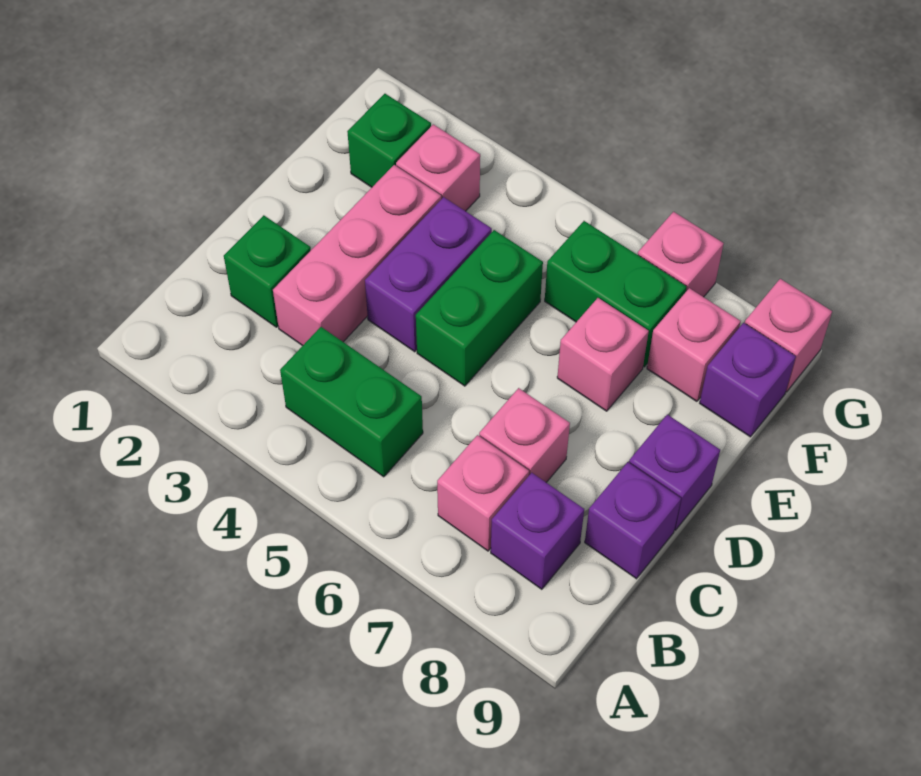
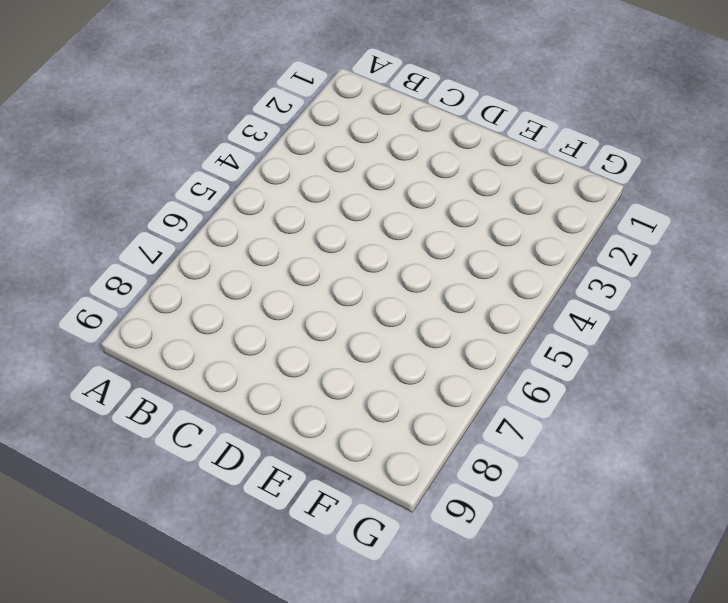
none -> green 1x2 brick [280,327,423,477]
none -> pink 1x1 brick [437,435,529,551]
none -> purple 1x1 brick [491,473,584,589]

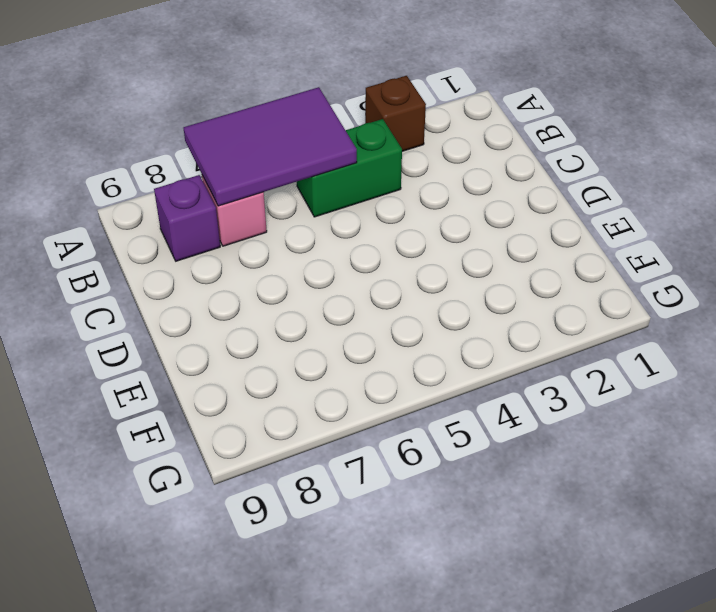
brown 1x1 brick [365,76,426,151] -> none
purple 2x3 tile [184,87,357,206] -> none
none -> green 1x1 brick [224,215,311,327]
none -> pink 1x3 brick [273,165,441,346]
none -> pink 1x1 brick [479,388,570,482]

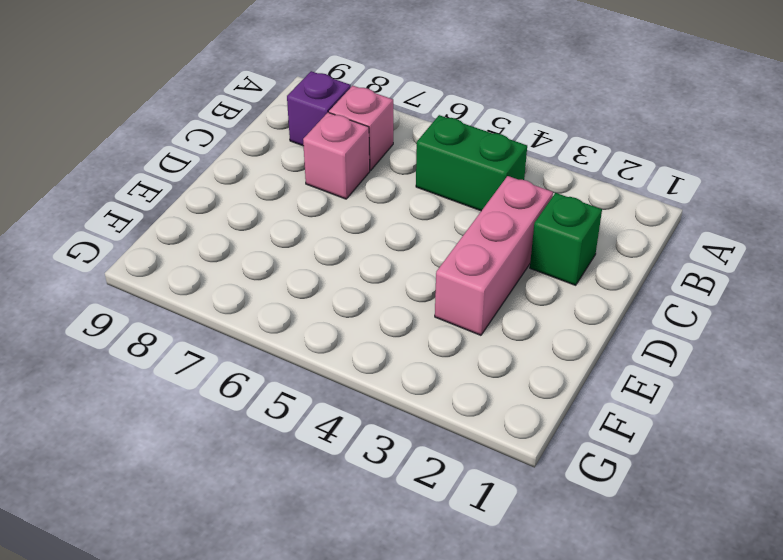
none -> purple 1x1 brick [585,462,681,579]
none -> purple 1x2 brick [365,197,492,352]
none -> green 1x2 brick [416,230,543,386]

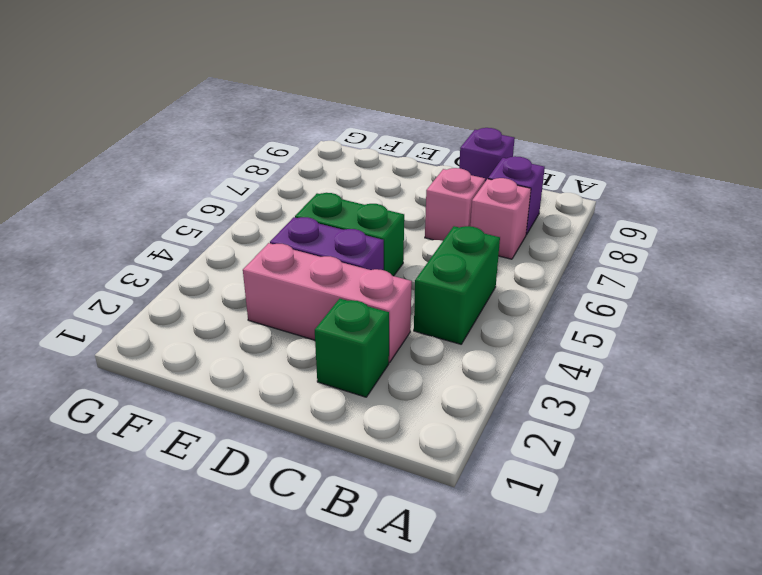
none -> purple 1x1 brick [629,415,720,530]
none -> pink 1x1 brick [557,298,649,411]
none -> green 1x1 brick [347,94,431,187]

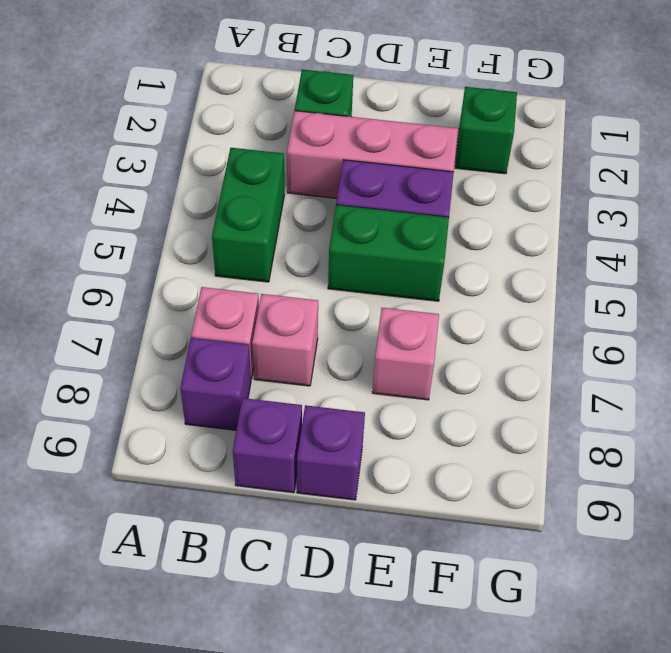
none -> pink 1x1 brick [396,124,480,211]
none -> green 1x2 brick [545,221,687,367]
none -> pink 1x1 brick [647,288,741,401]

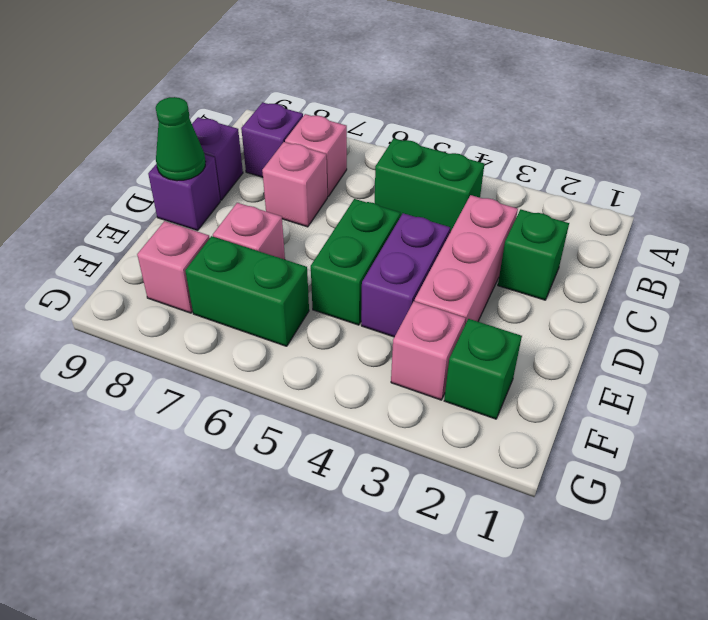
green 1x1 cone [156,97,206,181] -> none
none -> purple 1x1 brick [700,323,796,437]
none -> pink 1x1 brick [638,212,724,297]
none -> pink 1x1 brick [745,279,832,392]

